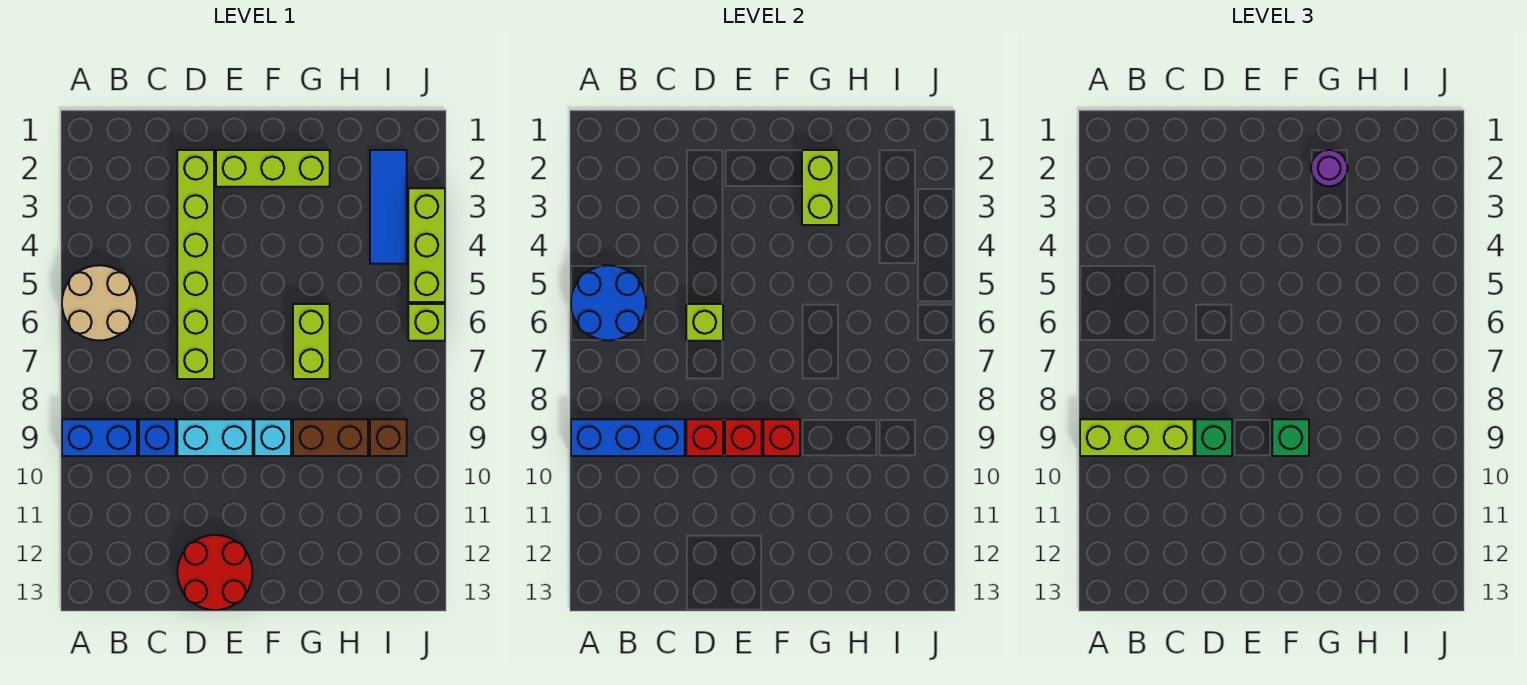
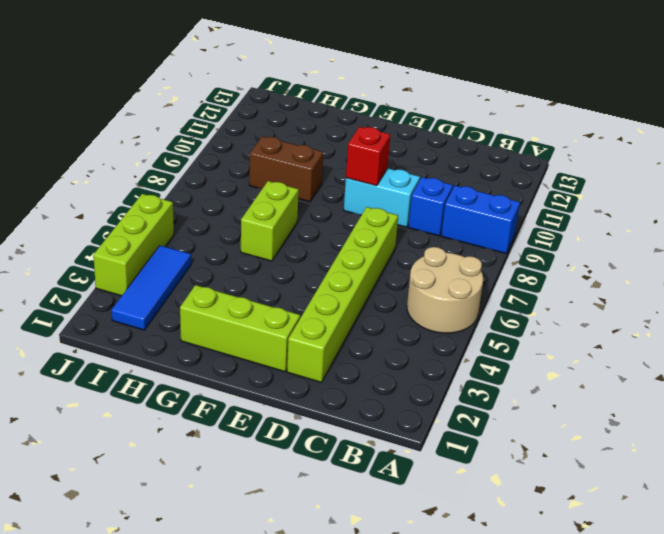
none -> red 2x2 round brick [177,535,253,610]
none -> cyan 1x1 brick [254,419,291,456]
none -> brown 1x1 brick [370,419,407,456]

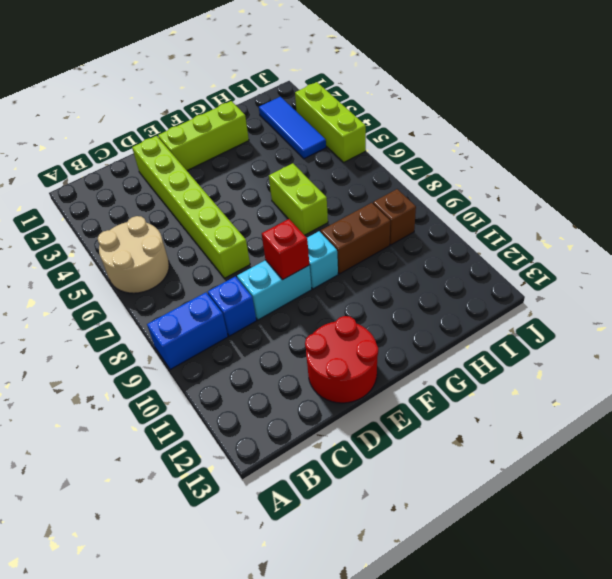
none -> lime 1x1 brick [408,304,445,341]
none -> blue 2x2 round brick [571,265,646,341]
none -> blue 1x3 brick [571,419,685,456]

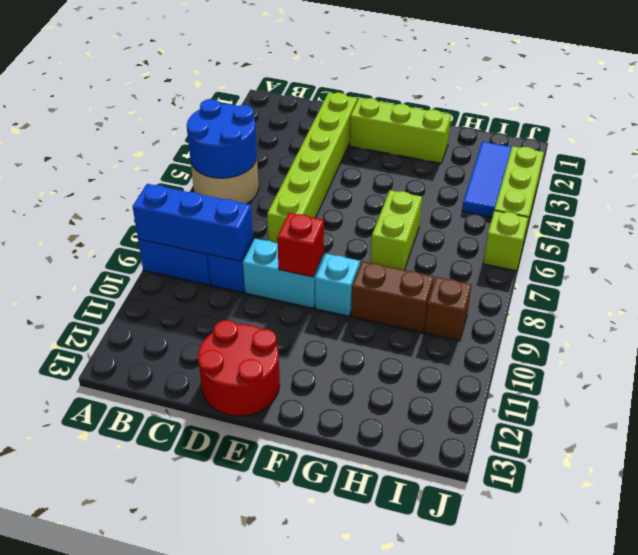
none -> lime 1x1 brick [686,304,723,341]
none -> red 1x1 brick [686,419,723,456]
none -> red 1x1 brick [763,419,800,456]

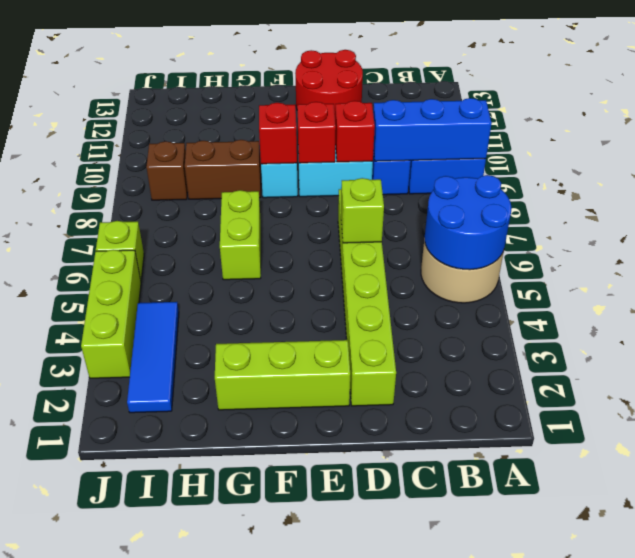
none -> lime 1x2 brick [802,150,839,225]
none -> lime 1x3 brick [1080,419,1194,456]
none -> green 1x1 brick [1195,419,1232,456]

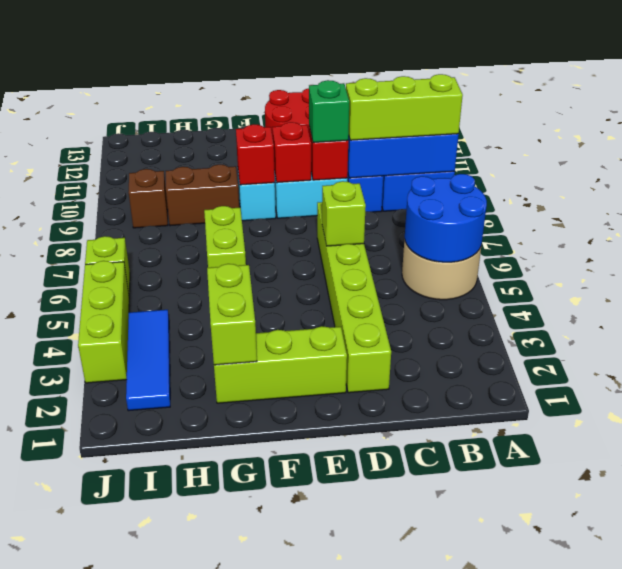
none -> green 1x1 brick [1272,419,1309,456]
none -> purple 1x1 round brick [1311,150,1348,186]

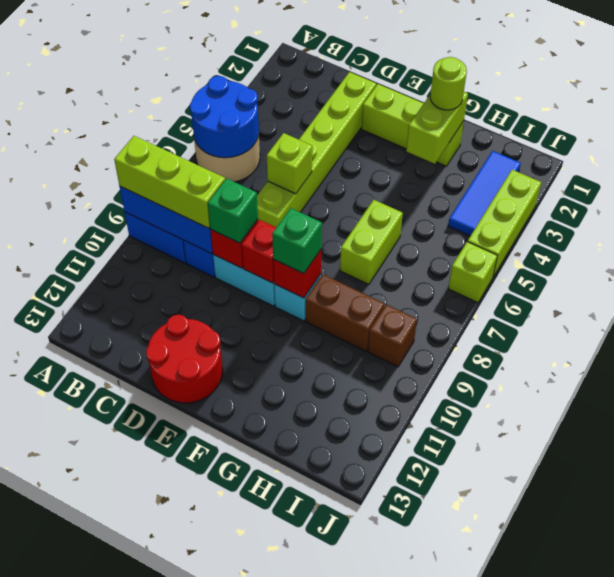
lime 1x1 round brick [430,57,467,110] -> purple 1x1 round brick [1311,150,1348,186]

